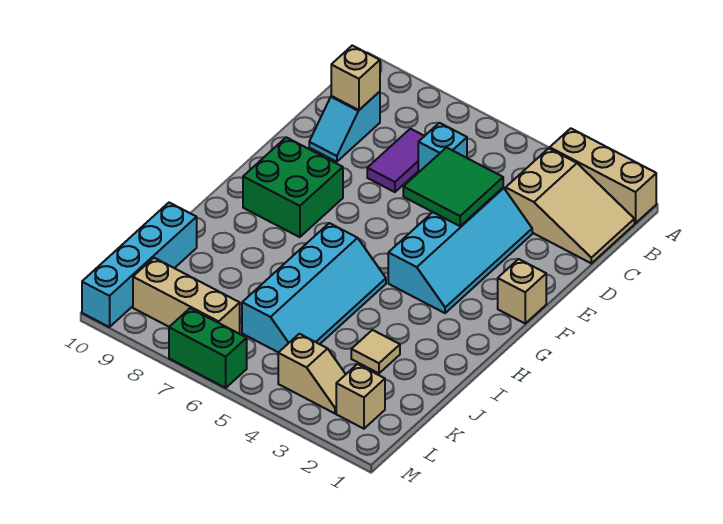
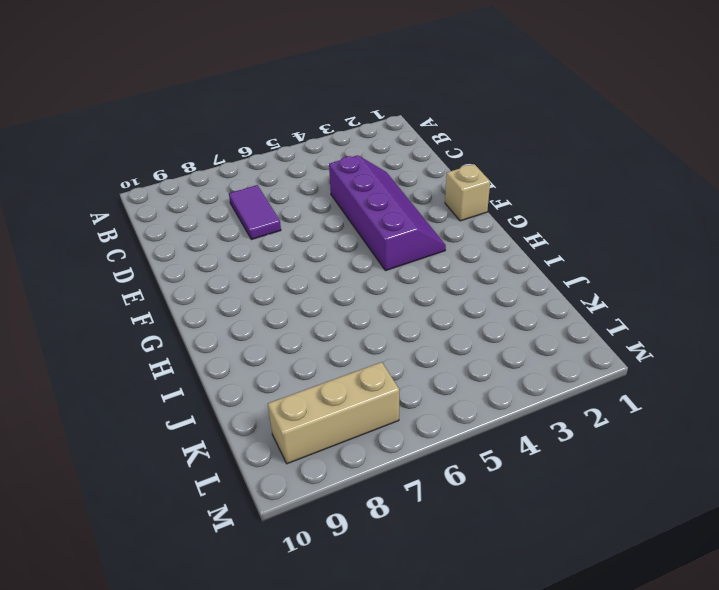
purple 2x4 slope [329,155,446,271] -> cyan 2x4 slope [388,188,532,313]
none -> tan 1x3 brick [550,128,656,223]
none -> tan 2x3 slope [506,148,634,263]
none -> cyan 1x1 brick [418,123,467,173]

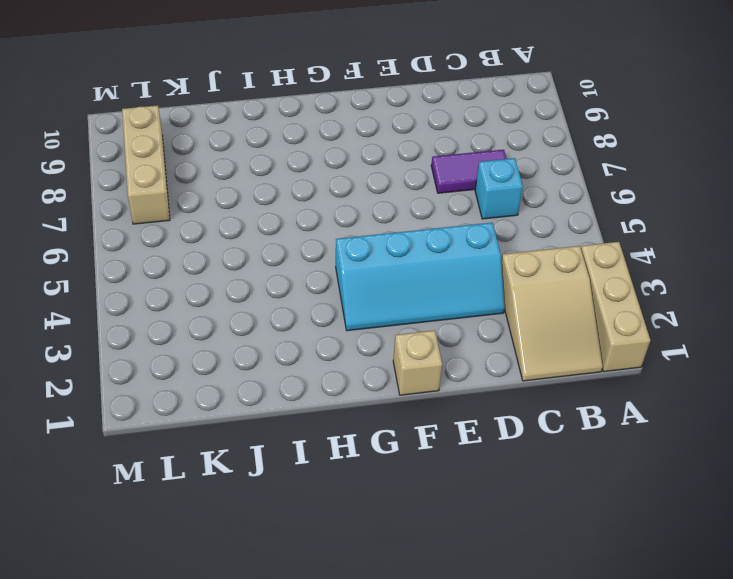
none -> cyan 1x2 slope [309,92,380,162]
none -> green 2x2 brick [243,137,343,237]
none -> cyan 2x4 slope [242,223,386,352]

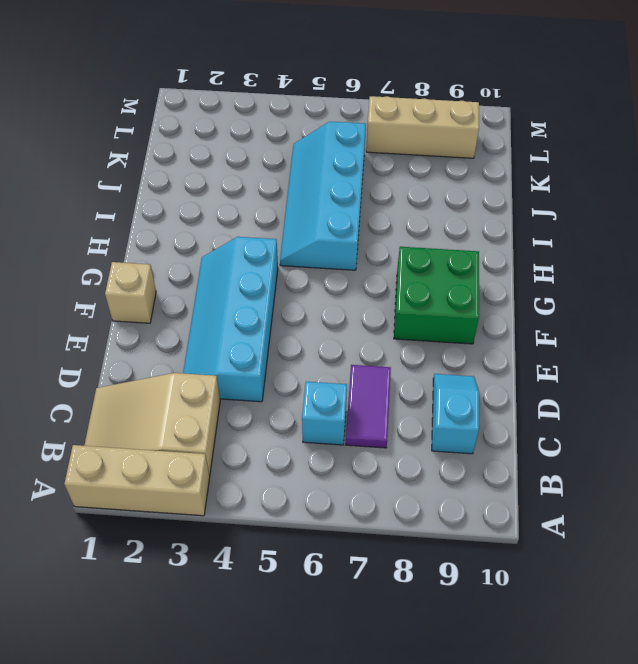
none -> tan 1x1 tile [351,330,400,373]
none -> cyan 1x4 brick [82,203,197,327]
none -> tan 1x1 brick [336,364,385,429]

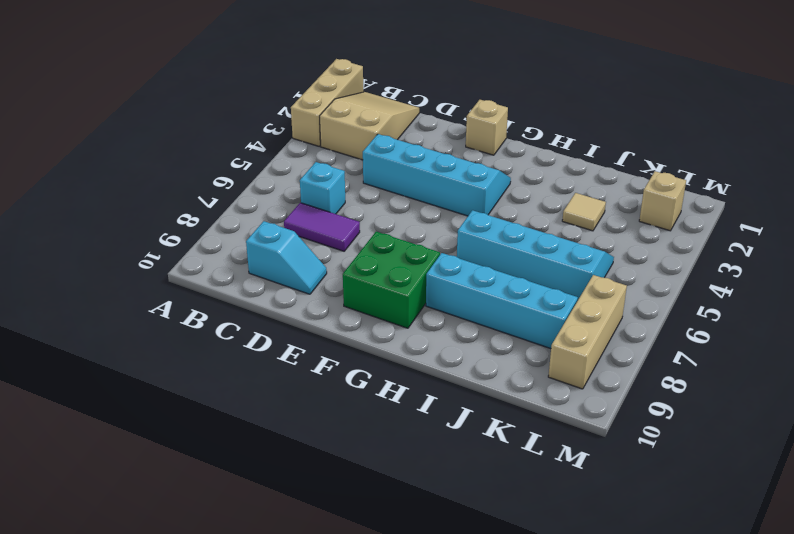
cyan 1x4 brick [426,253,578,349] -> cyan 1x4 brick moved to [82,203,197,327]
none -> tan 1x2 slope [278,334,346,413]
none -> green 1x2 brick [169,308,247,388]
none -> tan 1x1 brick [331,45,380,110]

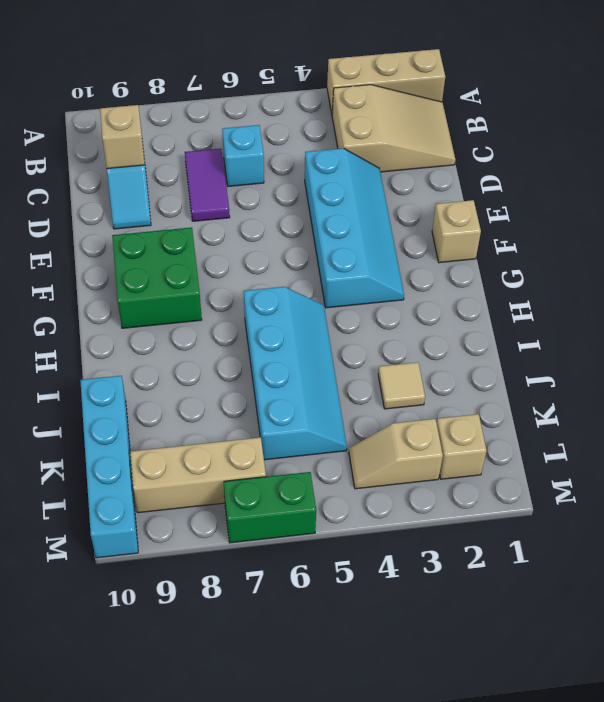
tan 1x2 slope [349,419,443,489] -> tan 1x2 slope turned to [278,334,346,413]
none -> green 2x2 tile [403,148,503,226]

